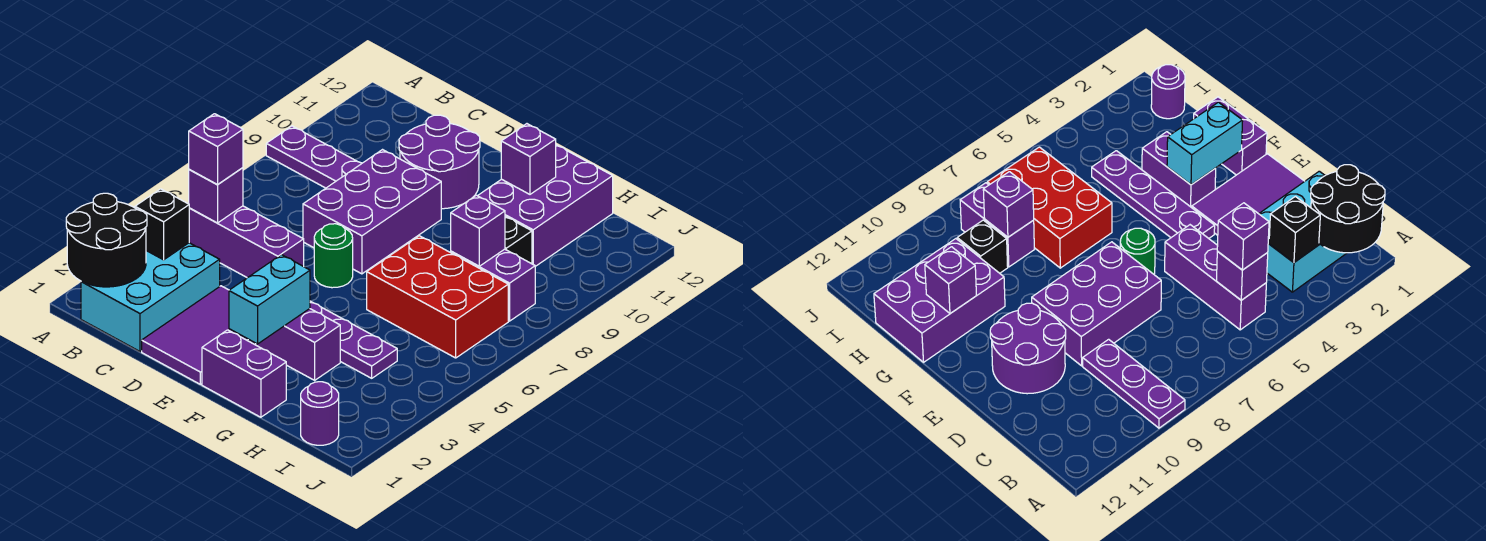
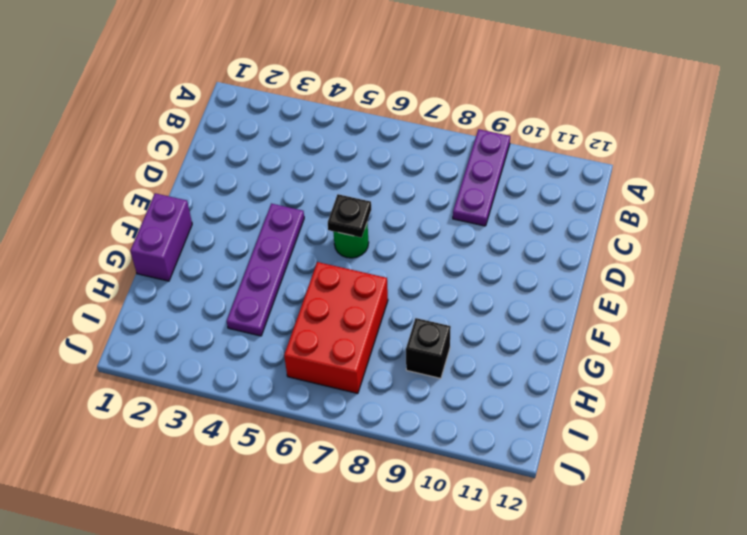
black 1x1 plate [328,194,371,238] -> none
none -> cyan 2x3 brick [81,243,220,351]
none -> purple 1x3 brick [189,206,304,278]
none -> purple 2x3 tile [142,286,256,384]

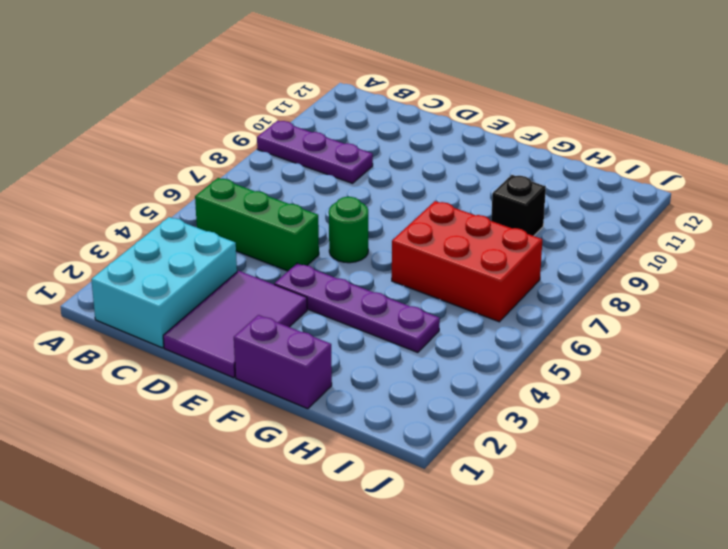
green 1x3 brick [195,178,319,271] -> purple 1x3 brick [189,206,304,278]
none -> purple 2x3 brick [303,150,441,274]
none -> purple 2x2 round brick [399,115,480,209]
none -> purple 1x2 brick [256,309,340,380]

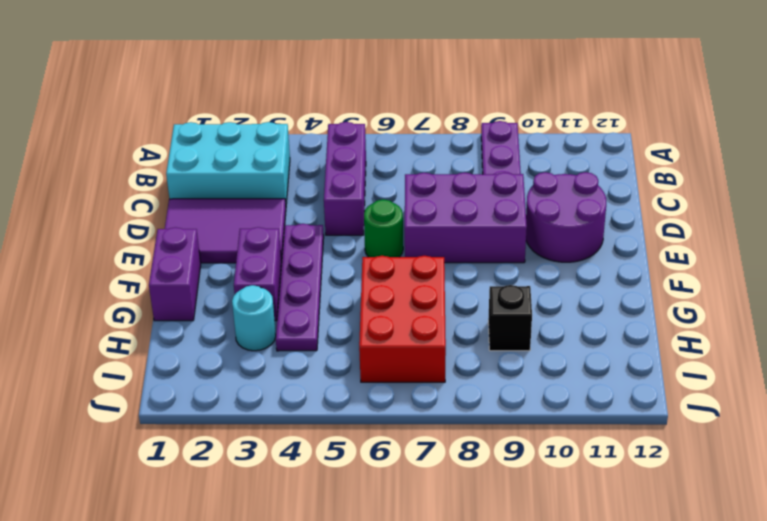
cyan 1x1 round brick [232,285,276,351] -> none
none -> purple 2x3 brick [478,145,613,266]
none -> purple 1x2 brick [451,249,535,321]
none -> purple 1x1 round brick [301,382,339,445]

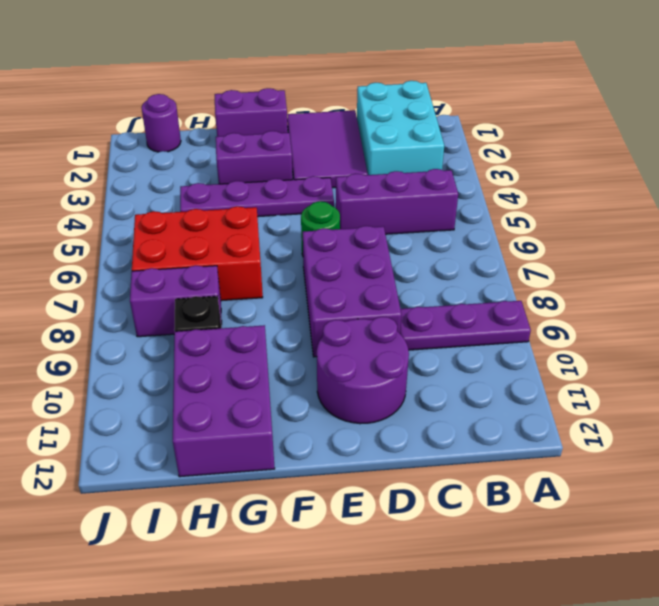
none -> black 2x2 round brick [66,193,147,287]
none -> black 1x1 brick [135,189,189,260]
none -> purple 1x1 brick [189,168,243,223]

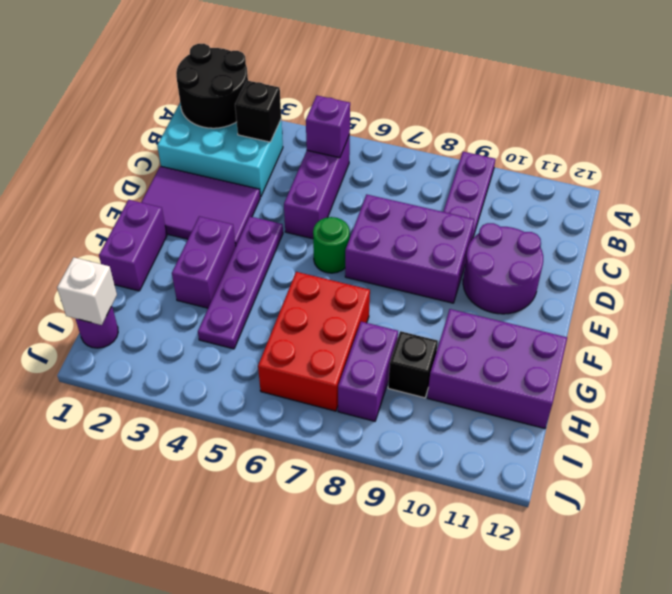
white 1x1 brick [57,257,117,325] -> none
none -> cyan 1x2 brick [229,255,310,344]
none -> purple 1x1 brick [501,124,556,194]
none -> purple 1x1 brick [451,195,505,266]

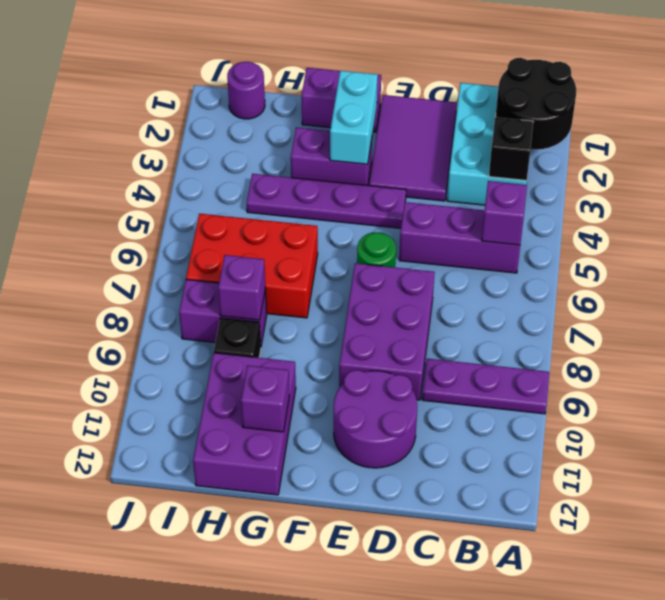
none -> purple 1x1 brick [189,114,243,185]

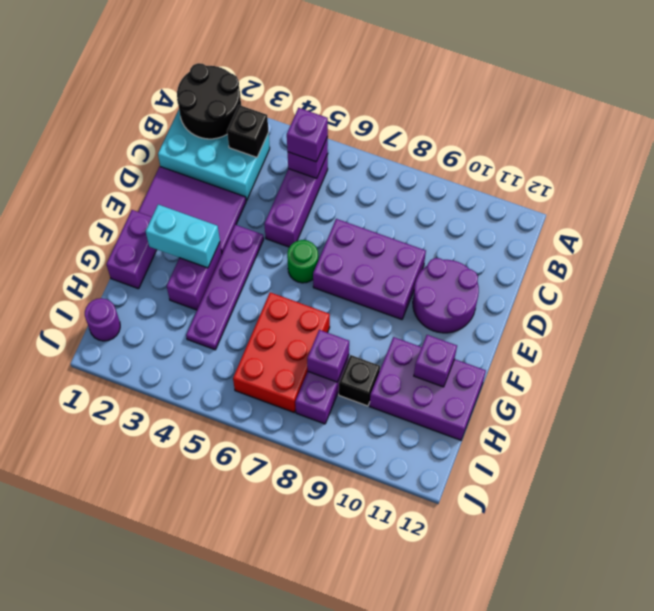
none -> purple 1x3 plate [266,126,362,188]

